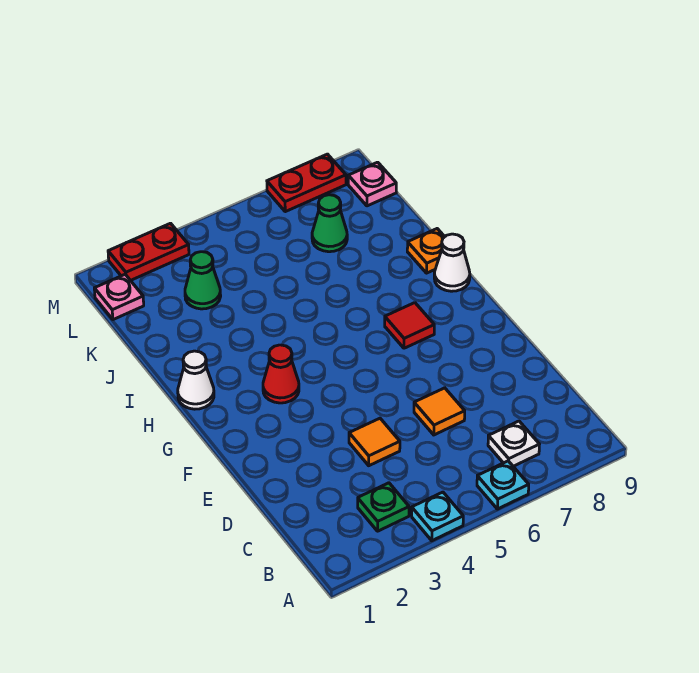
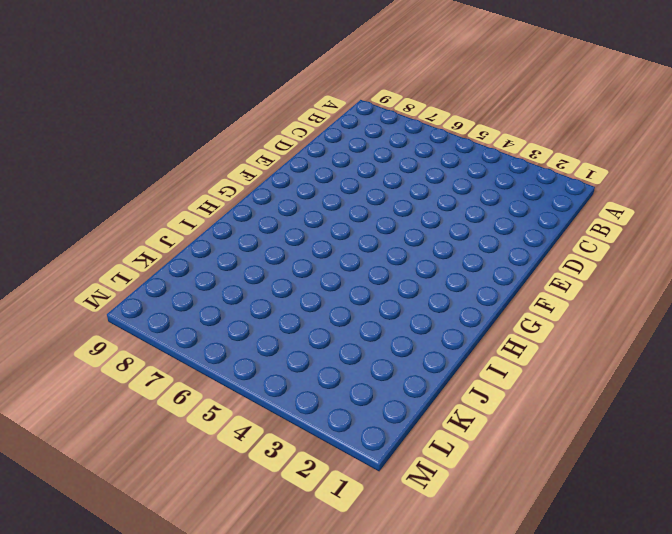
none -> cyan 1x1 plate [412,492,463,541]
none -> cyan 1x1 plate [477,461,529,509]
none -> green 1x1 plate [358,483,409,531]

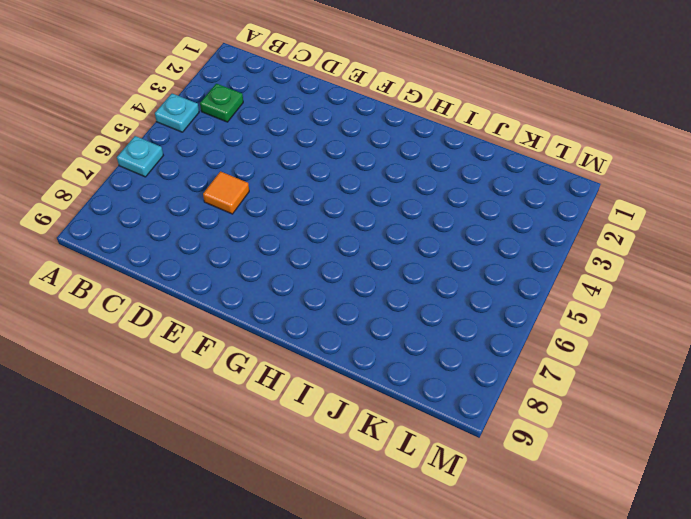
none -> white 1x1 plate [488,421,540,466]
none -> orange 1x1 tile [349,418,400,466]
none -> red 1x1 cone [263,345,299,403]

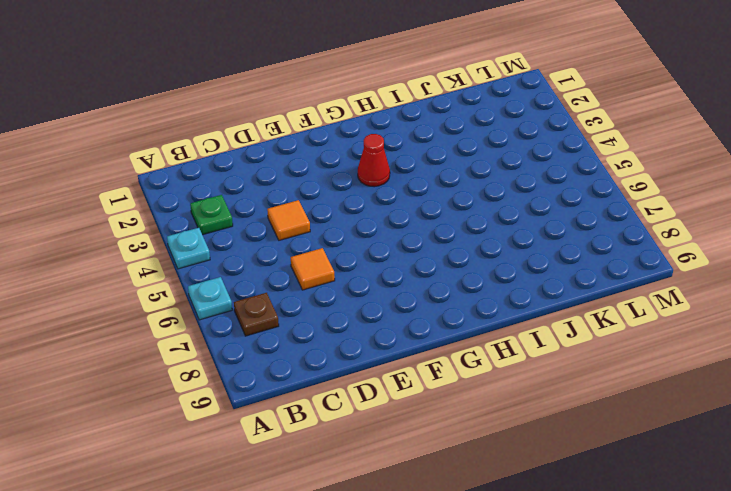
brown 1x1 plate [234,293,279,336] -> white 1x1 plate [488,421,540,466]
none -> red 1x1 tile [385,303,434,348]
none -> white 1x1 cone [178,351,214,409]
none -> white 1x1 cone [434,234,470,291]

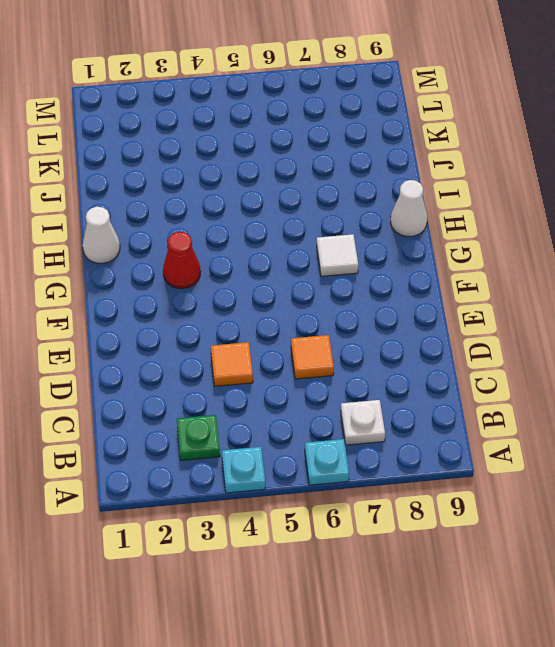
white 1x1 tile [317,234,358,276] -> red 1x1 tile [385,303,434,348]
none -> orange 1x1 plate [407,229,445,273]
none -> green 1x1 cone [185,252,221,309]
none -> green 1x1 cone [312,195,347,252]

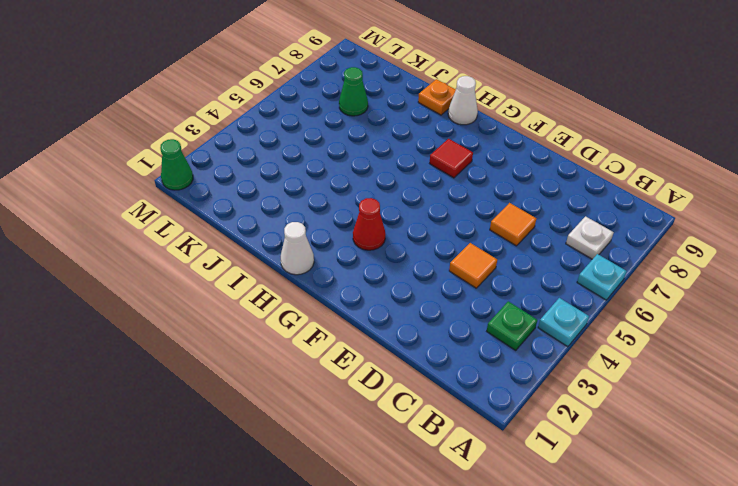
green 1x1 cone [160,139,193,190] -> green 1x1 cone moved to [185,252,221,309]
none -> pink 1x1 plate [94,275,144,320]
none -> pink 1x1 plate [348,162,396,206]
none -> red 1x2 plate [108,223,189,280]

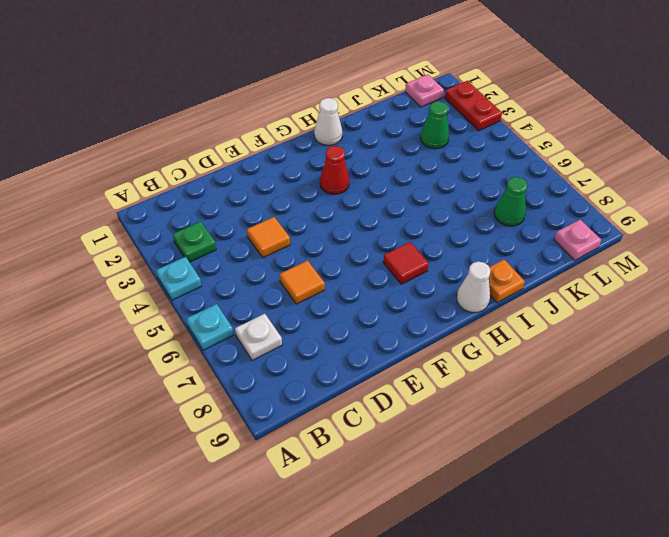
none -> red 1x2 plate [267,154,346,212]

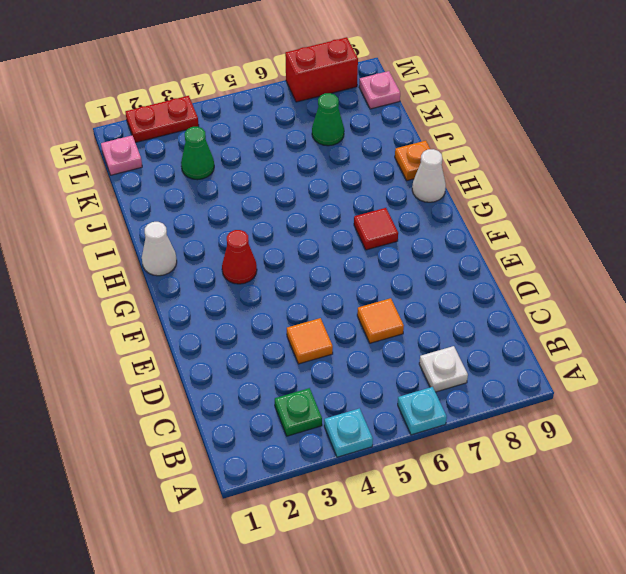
red 1x2 brick [285,37,358,102] -> red 1x2 plate [267,154,346,212]

